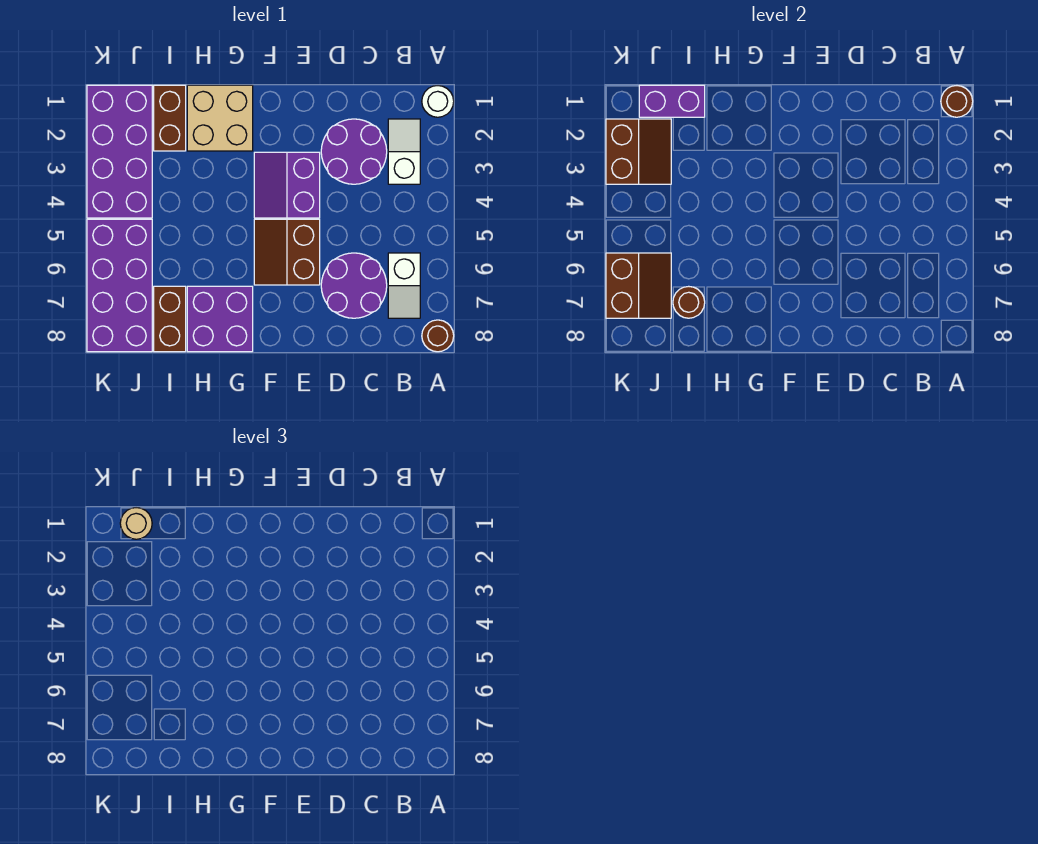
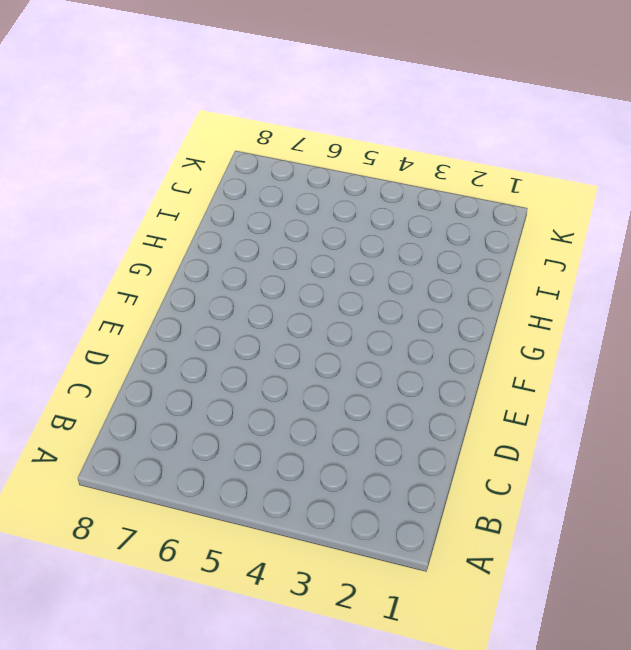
none -> white 1x1 round brick [422,86,454,117]
none -> brown 1x1 round brick [422,320,454,352]
none -> white 1x2 slope [388,119,420,184]

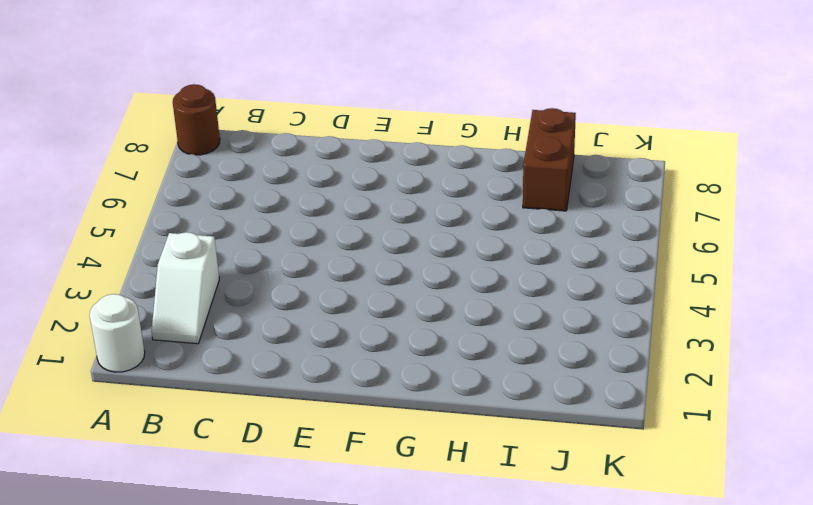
none -> white 1x2 slope [388,253,420,318]
none -> purple 2x2 round brick [321,119,387,184]
none -> purple 2x2 round brick [321,253,387,318]

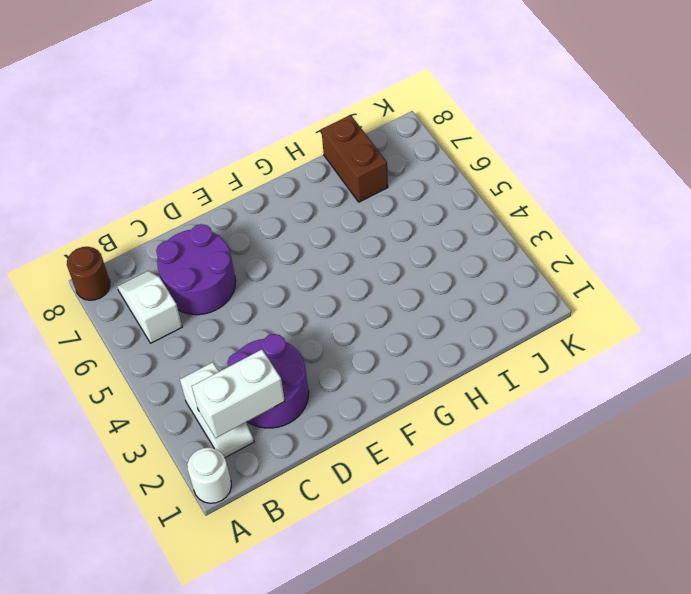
white 1x2 brick [192,350,285,438] -> none
none -> purple 2x2 slope [254,152,320,218]
none -> brown 2x2 slope [254,219,320,285]
none -> tan 2x2 brick [187,85,253,151]

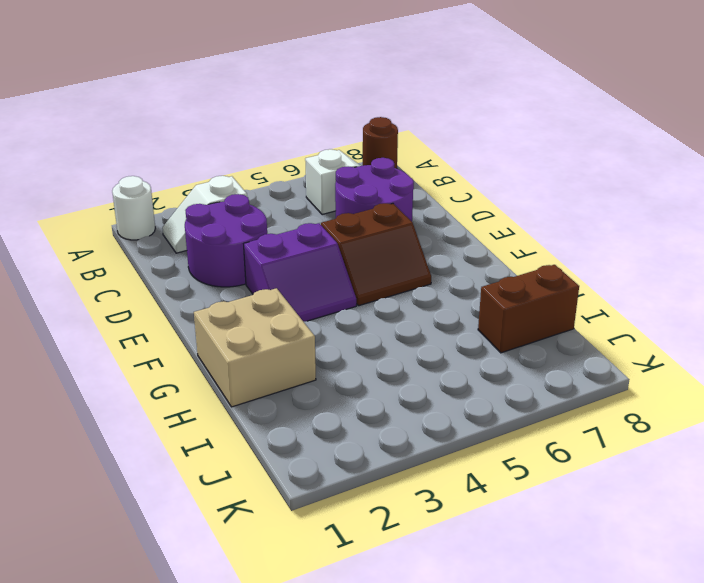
none -> purple 2x2 brick [187,286,253,352]
none -> brown 1x2 brick [154,85,186,151]
none -> purple 2x4 brick [87,85,152,218]

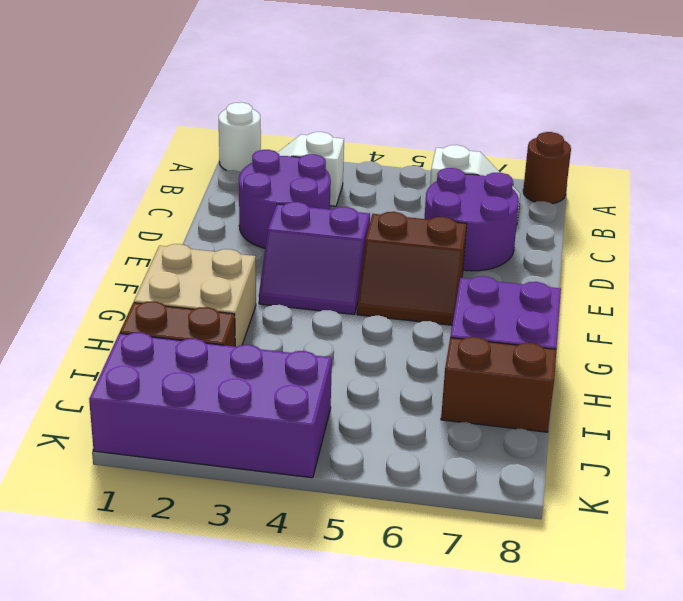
none -> purple 2x4 brick [87,219,152,352]
none -> brown 1x1 round brick [941,86,973,117]
none -> purple 1x2 brick [639,85,705,117]

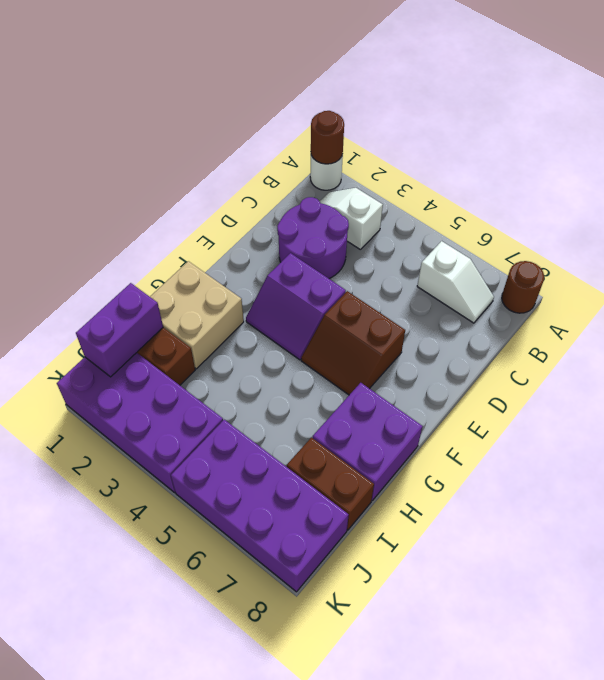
none -> purple 2x2 round brick [321,253,387,318]
none -> brown 1x1 round brick [673,286,705,318]
none -> brown 2x2 slope [606,119,671,184]

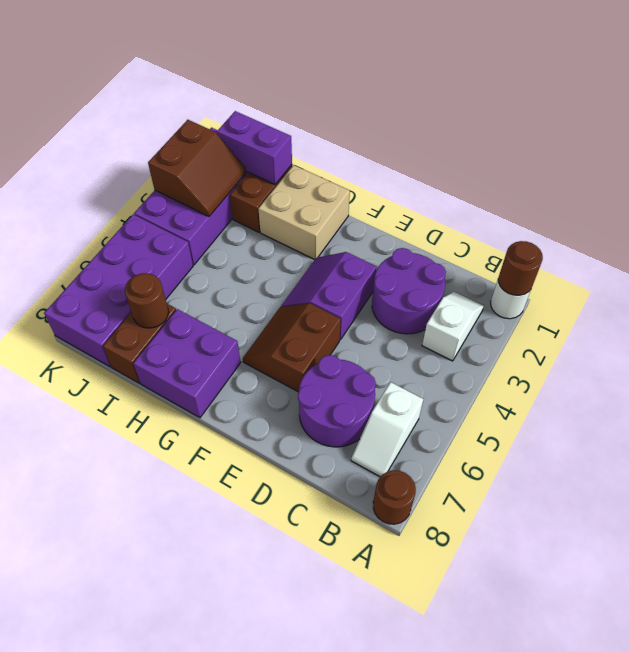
none -> brown 2x2 slope [606,253,671,318]
none -> tan 1x1 round brick [120,508,152,539]

